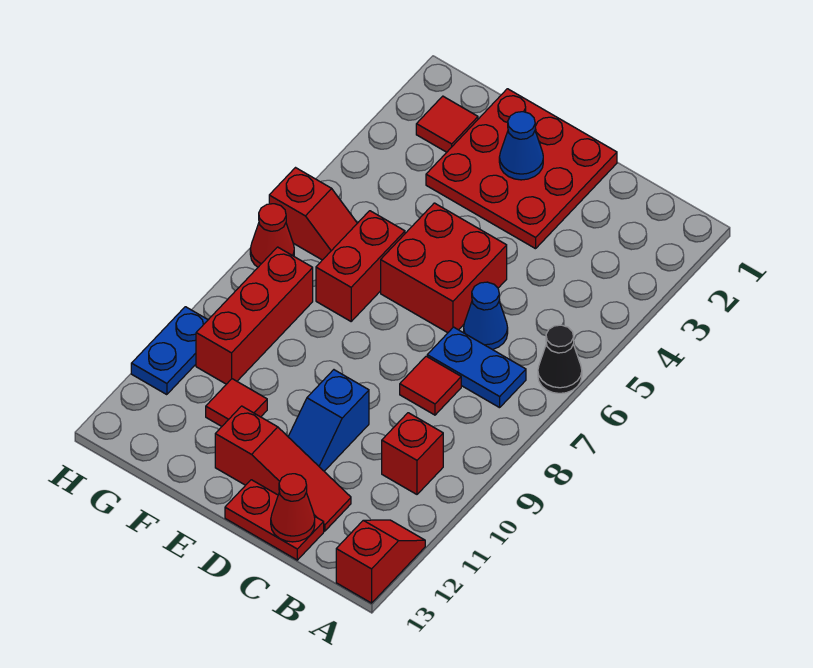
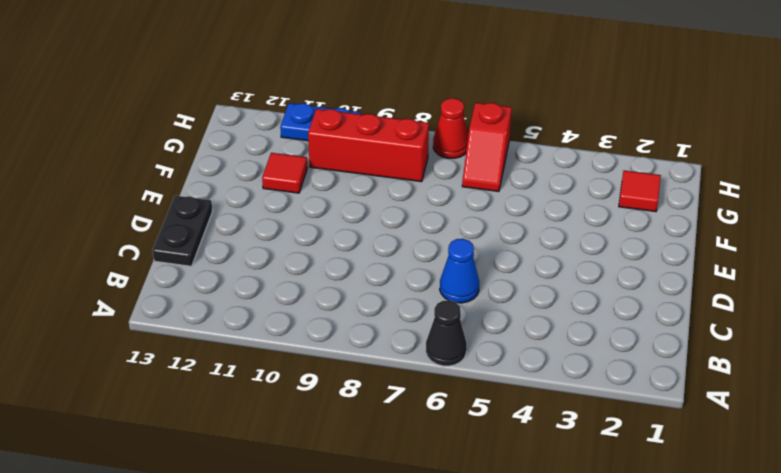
black 1x2 plate [152,196,213,266] -> red 1x2 plate [225,480,324,560]
none -> red 1x2 slope [336,520,425,603]
none -> blue 1x2 plate [427,327,526,408]
none -> red 1x1 brick [382,413,443,494]

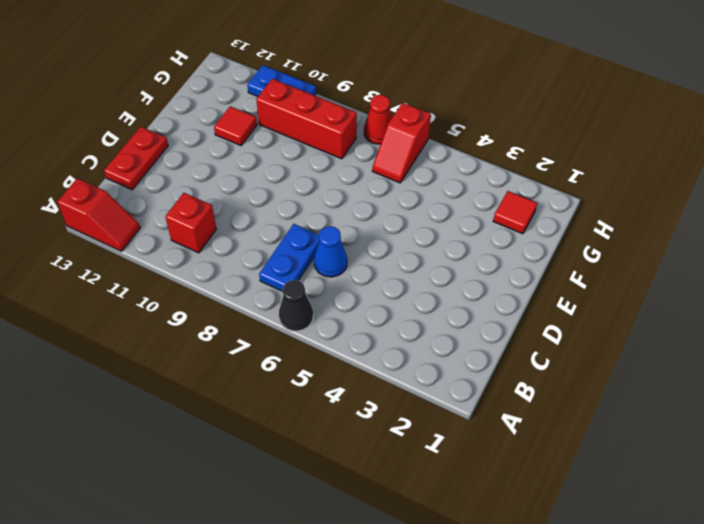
none -> red 1x1 tile [400,356,461,415]
none -> red 1x3 slope [215,406,351,531]
none -> red 3x3 plate [426,89,617,249]

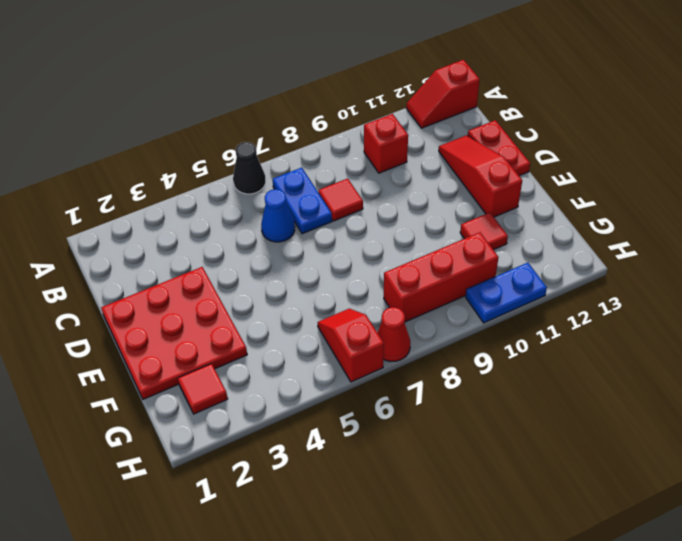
none -> red 2x2 brick [381,203,507,333]
none -> blue 1x2 slope [288,370,369,471]
none -> red 1x2 brick [316,211,405,321]

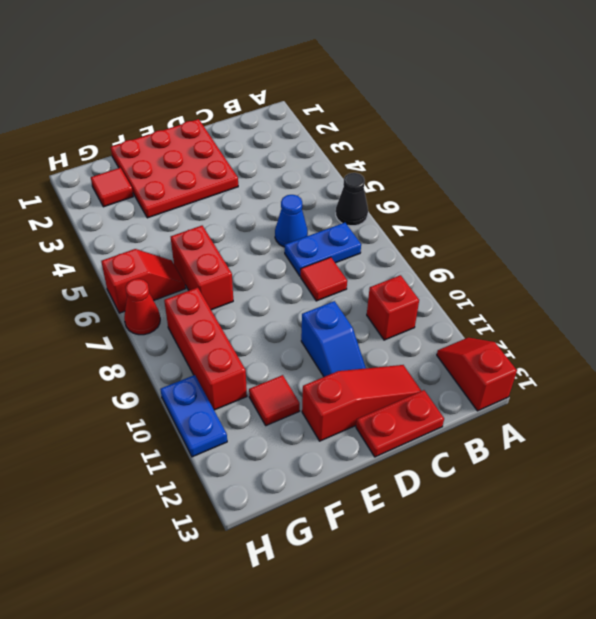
none -> red 2x2 brick [381,203,507,333]
none -> red 1x1 cone [271,474,315,542]
none -> blue 1x1 cone [499,112,543,180]

